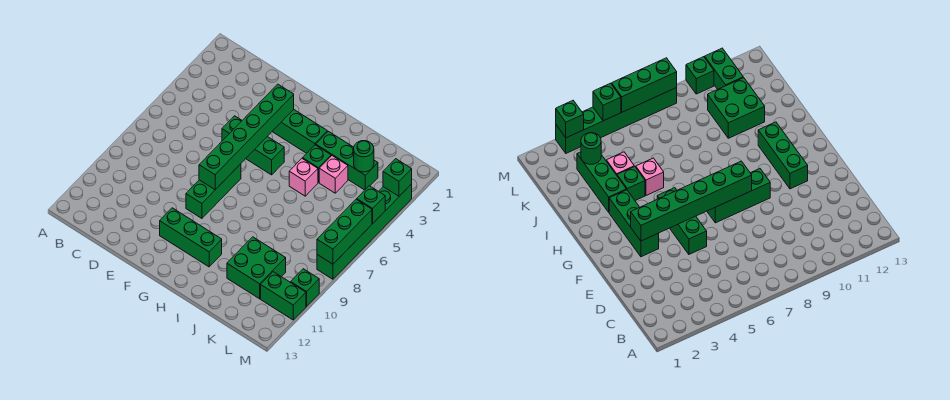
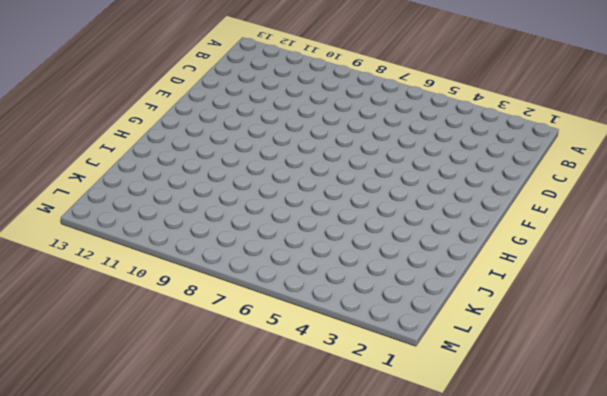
none -> green 1x3 brick [222,116,284,175]
none -> green 1x3 brick [272,110,327,153]
none -> green 1x3 brick [186,164,241,218]

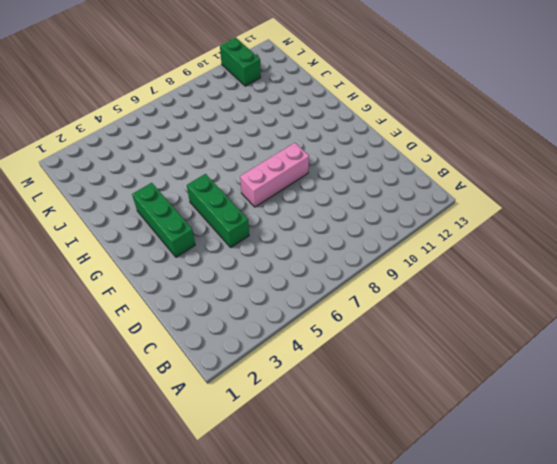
pink 1x3 brick [240,143,309,207] -> green 1x3 brick [186,164,241,218]
none -> green 1x3 brick [160,208,222,267]
none -> green 1x3 brick [316,131,378,190]
none -> green 1x1 brick [303,145,331,183]

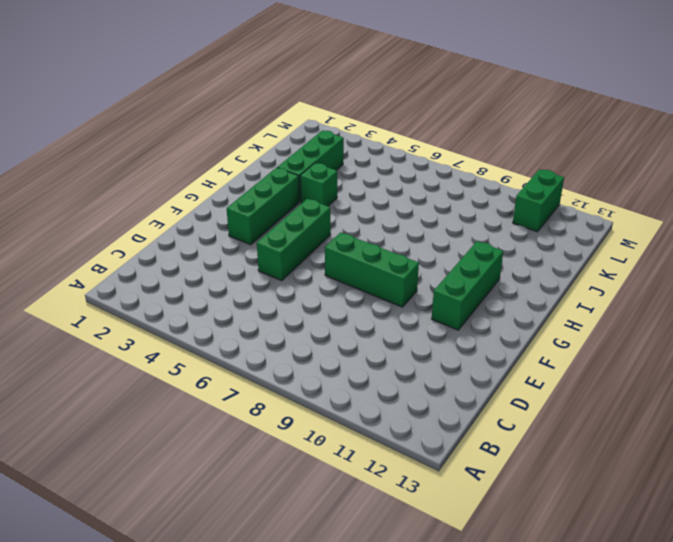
none -> pink 1x1 brick [289,159,318,196]
none -> pink 1x1 brick [319,156,348,193]
none -> green 2x2 brick [227,237,286,299]

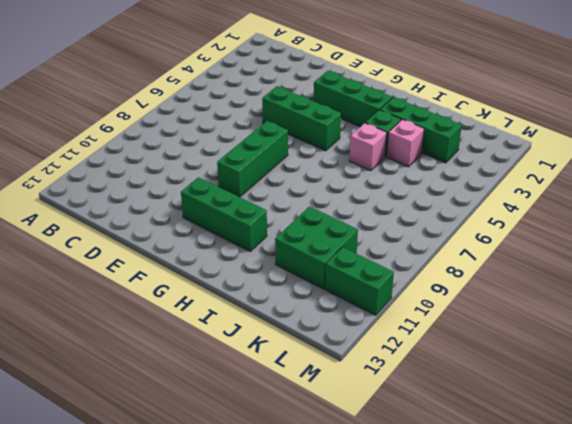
none -> green 1x6 brick [317,184,412,279]
none -> green 1x1 brick [291,269,319,306]
none -> green 1x6 brick [199,84,294,190]

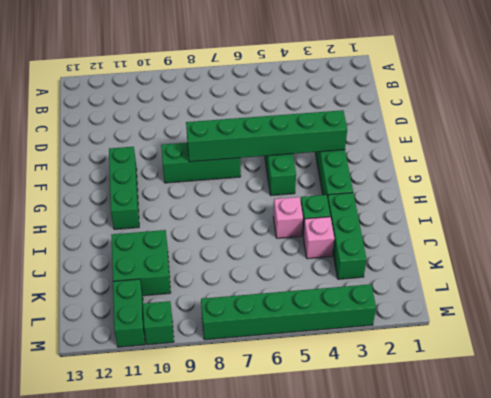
none -> green 1x1 round brick [354,141,374,172]
none -> green 1x1 brick [383,159,412,196]
none -> green 1x1 brick [357,186,385,224]

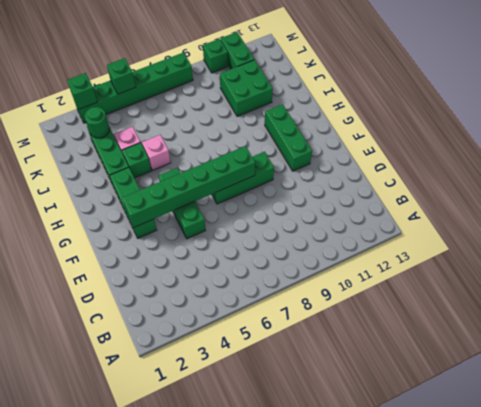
none -> green 1x3 brick [317,199,372,264]

